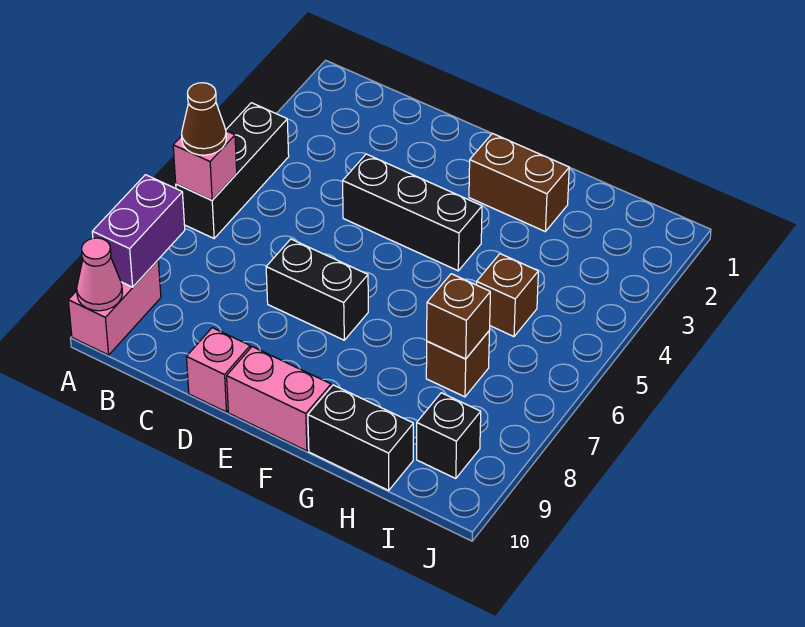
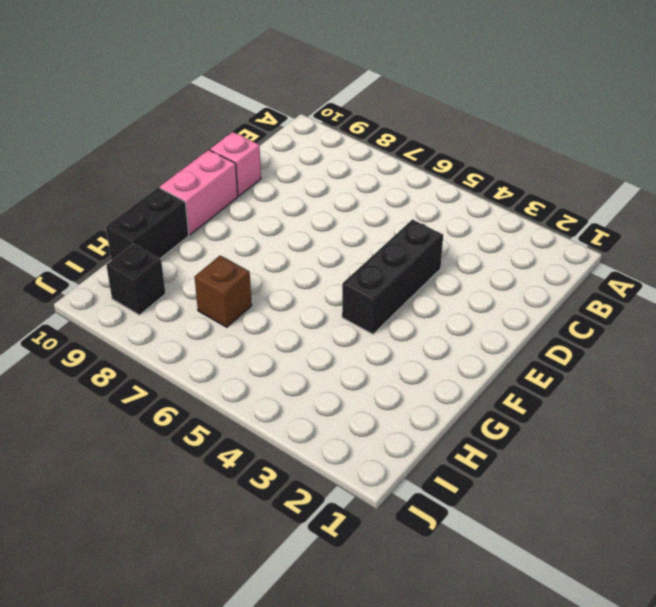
none -> black 1x3 brick [176,103,289,238]
none -> pink 1x2 brick [68,260,161,355]
none -> black 1x2 brick [266,239,368,340]

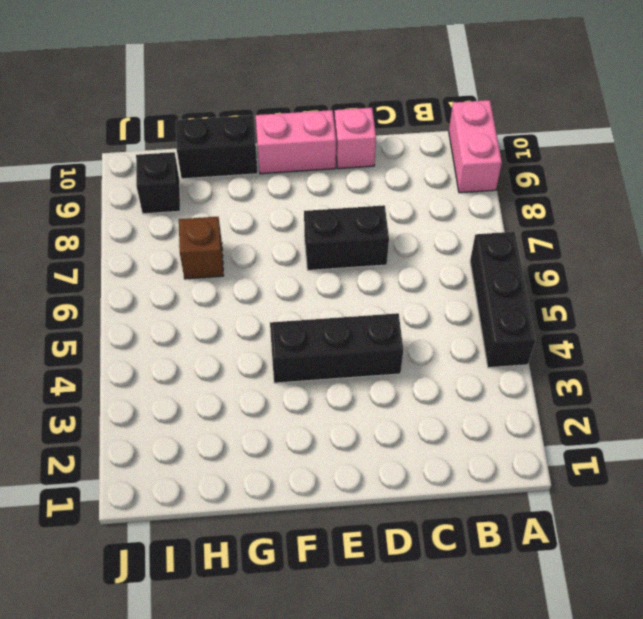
none -> brown 1x2 brick [469,133,569,231]
none -> brown 1x1 brick [477,254,538,337]
none -> pink 1x1 brick [173,131,237,200]

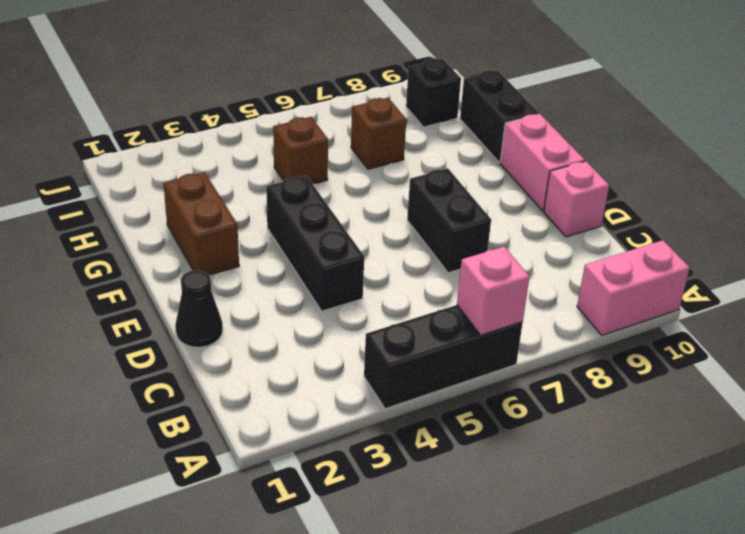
black 1x1 cone [175,270,223,347] -> none
none -> purple 1x2 brick [92,175,185,287]
none -> pink 1x1 cone [77,238,122,311]
none -> brown 1x1 brick [427,274,490,359]

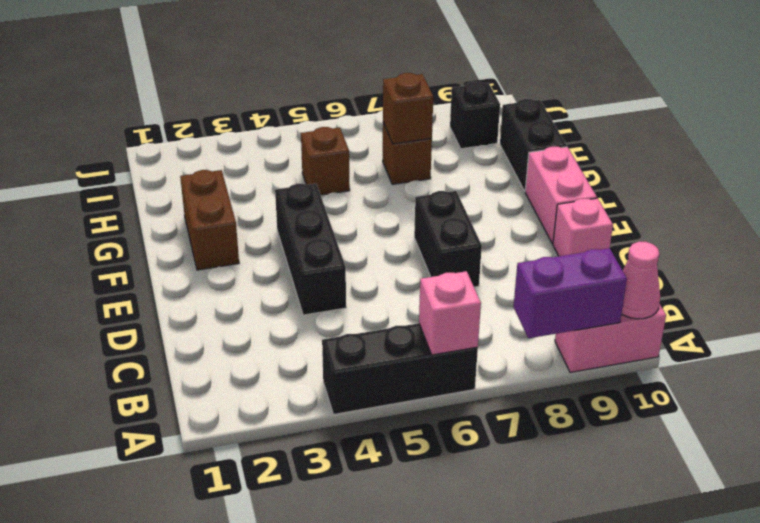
none -> brown 1x1 cone [182,83,226,155]

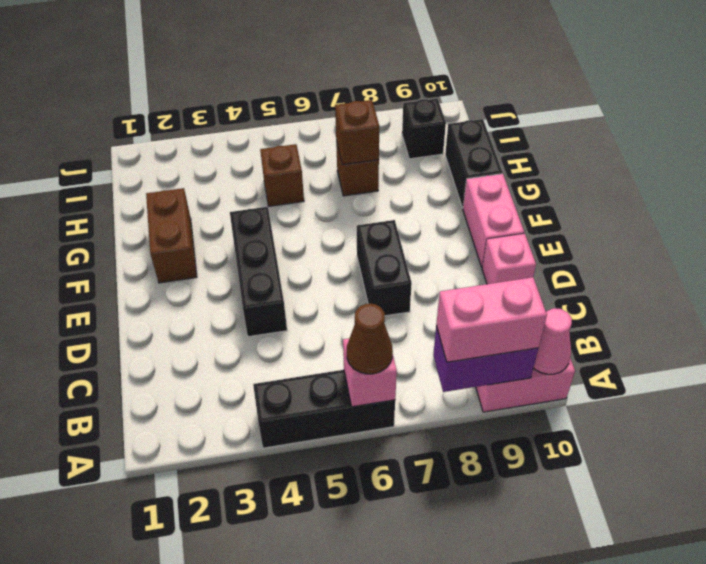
pink 1x2 brick [436,277,547,362] -> none

